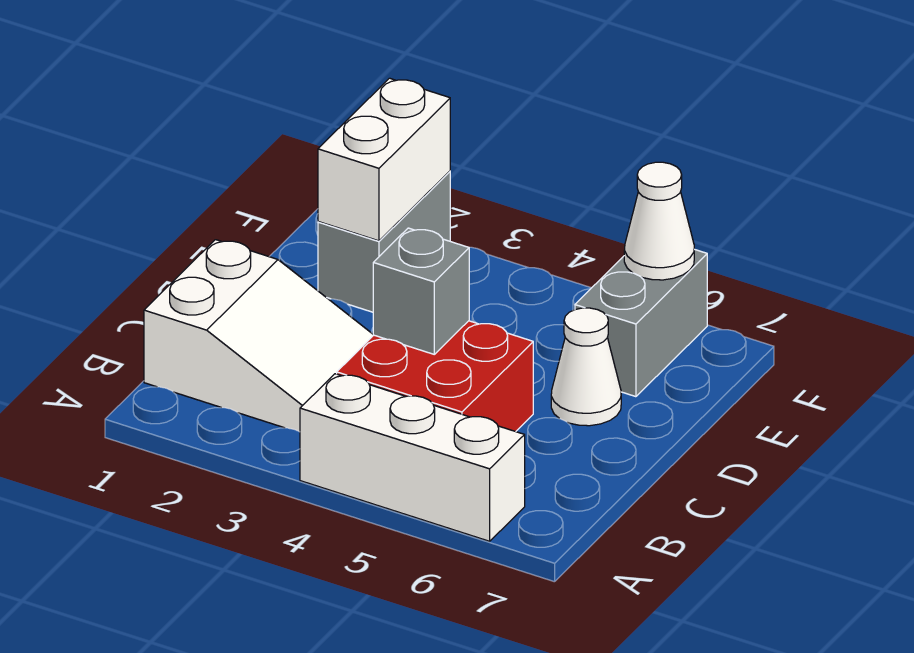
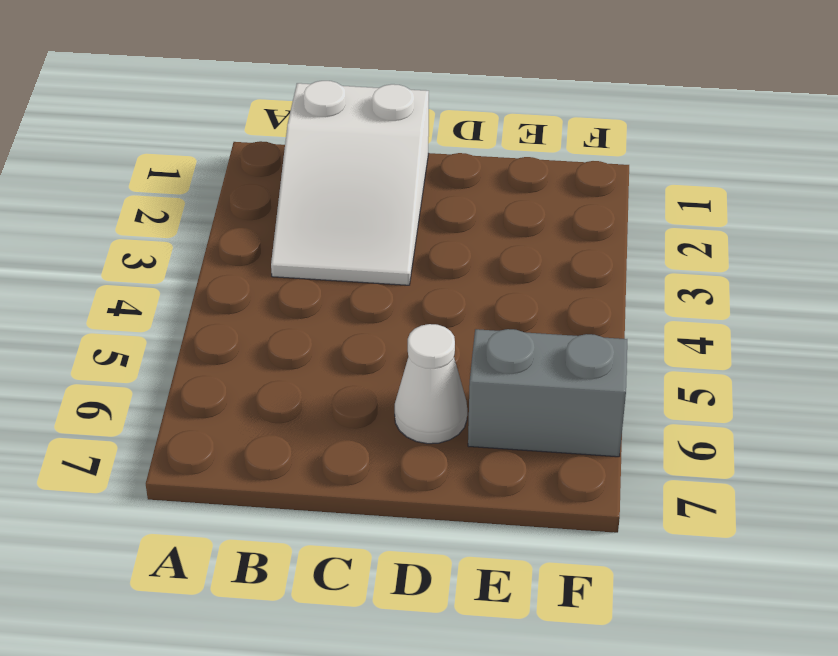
none -> white 1x3 brick [300,374,525,541]
none -> red 2x2 brick [337,321,533,432]

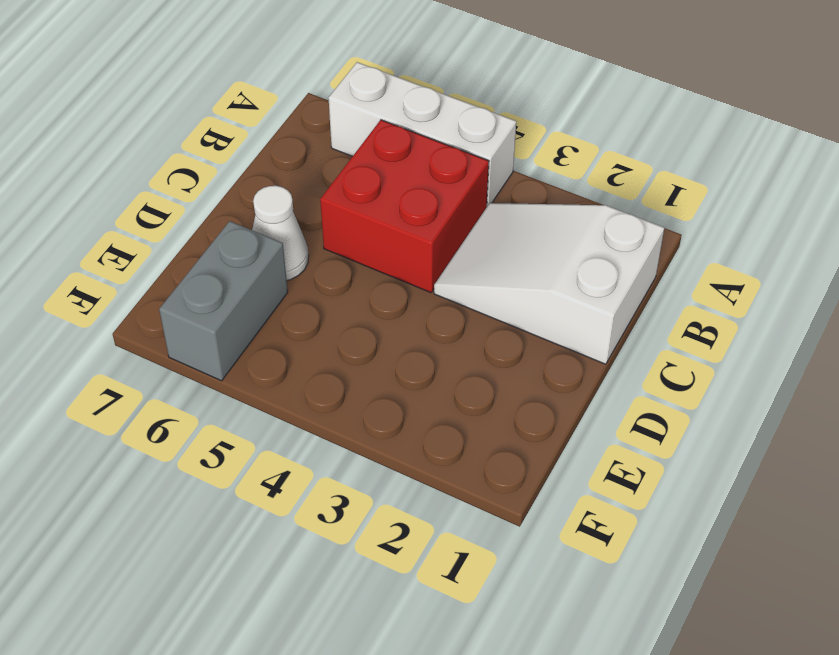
none -> grey 1x2 brick [318,171,450,312]
none -> grey 1x1 brick [373,228,469,354]

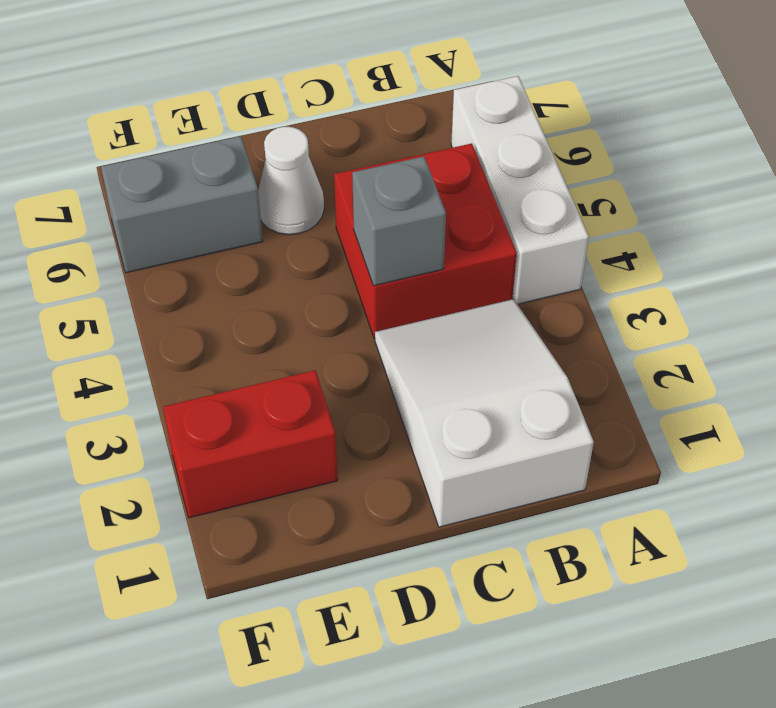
red 1x2 brick [163,370,338,518] -> grey 1x2 brick [318,171,450,312]
none -> white 1x2 brick [318,78,450,241]
none -> white 1x1 cone [624,162,694,280]

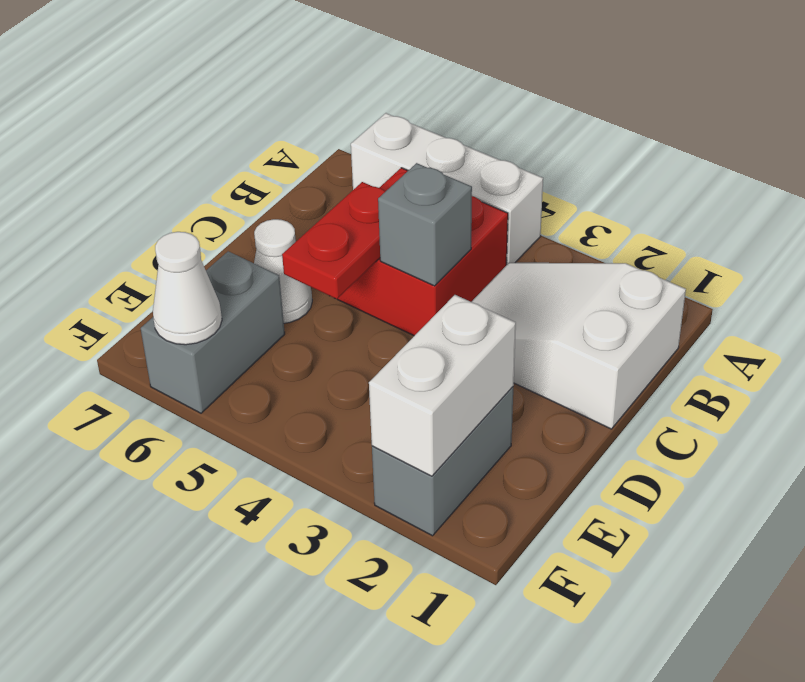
red 1x2 plate [282,182,386,299] -> none

